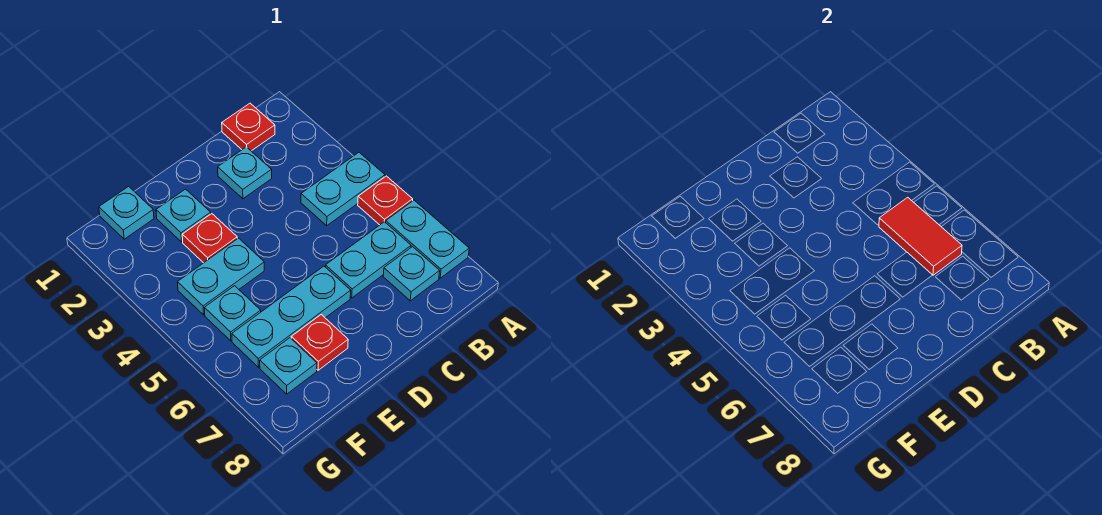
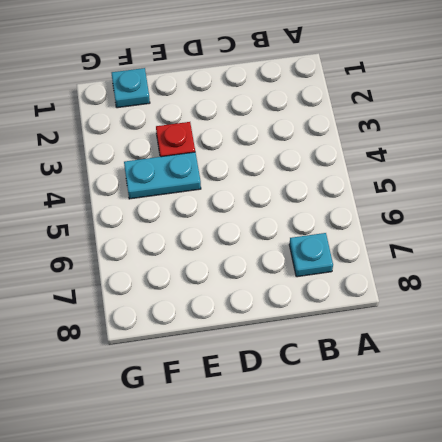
none -> cyan 1x2 plate [301,153,385,226]
none -> red 1x1 plate [358,176,413,225]
none -> cyan 1x2 plate [386,200,469,278]

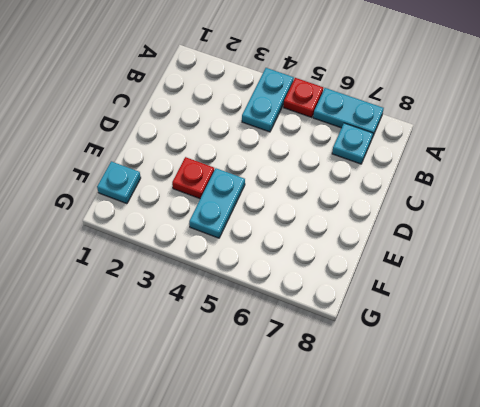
none -> red 1x1 plate [222,103,275,151]
none -> cyan 1x2 plate [325,222,411,298]
none -> cyan 1x1 plate [218,147,272,199]

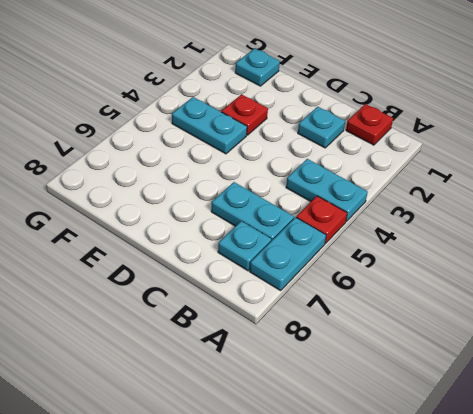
none -> cyan 1x3 plate [232,266,351,367]
none -> cyan 1x1 plate [156,189,211,242]
none -> red 1x1 plate [291,315,348,370]

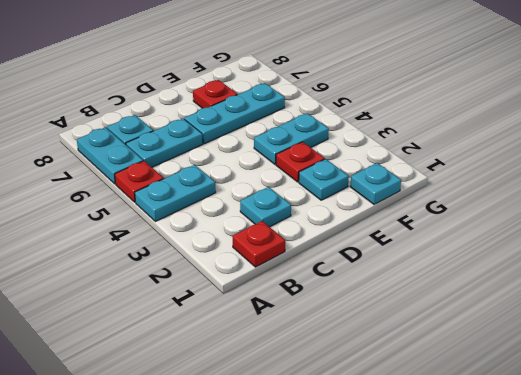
none -> cyan 1x1 plate [205,286,261,341]
none -> cyan 1x1 plate [260,338,317,394]
none -> red 1x2 tile [879,197,962,275]

